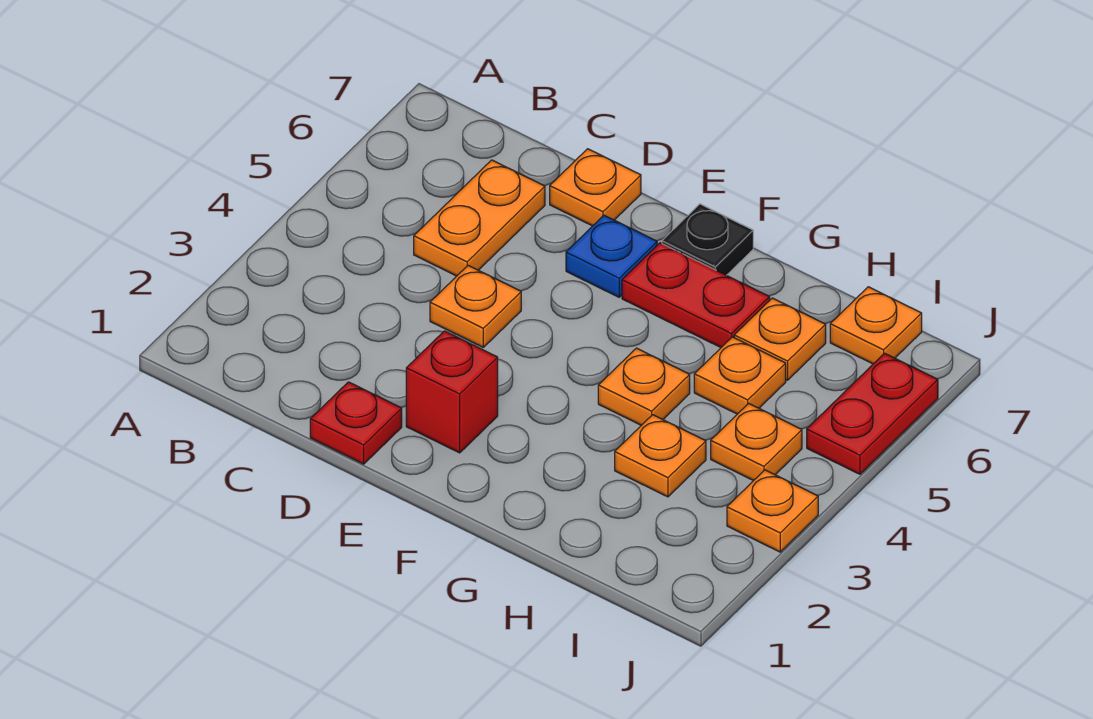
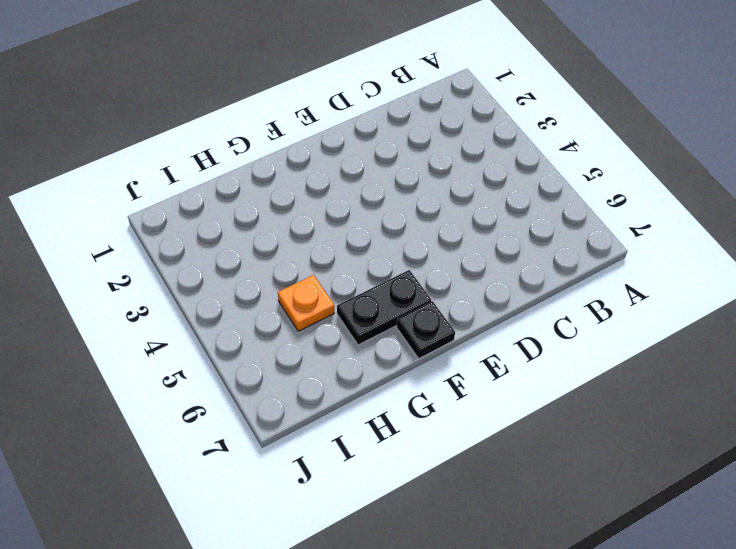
black 1x2 plate [337,270,431,345] -> red 1x2 plate [622,243,770,347]
none -> orange 1x2 plate [414,160,545,276]
none -> red 1x1 plate [310,382,402,464]
none -> orange 1x1 plate [430,265,521,347]

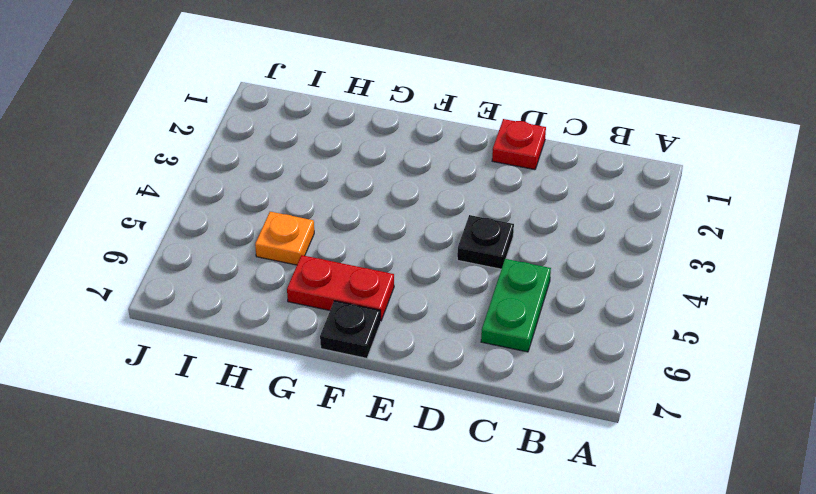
green 1x2 plate [481,259,551,352] -> orange 1x2 plate [414,160,545,276]
black 1x1 plate [457,215,514,269] -> orange 1x1 plate [430,265,521,347]
none -> orange 1x1 plate [550,149,641,226]
none -> red 1x1 brick [406,331,498,453]
none -> blue 1x1 plate [566,215,657,297]

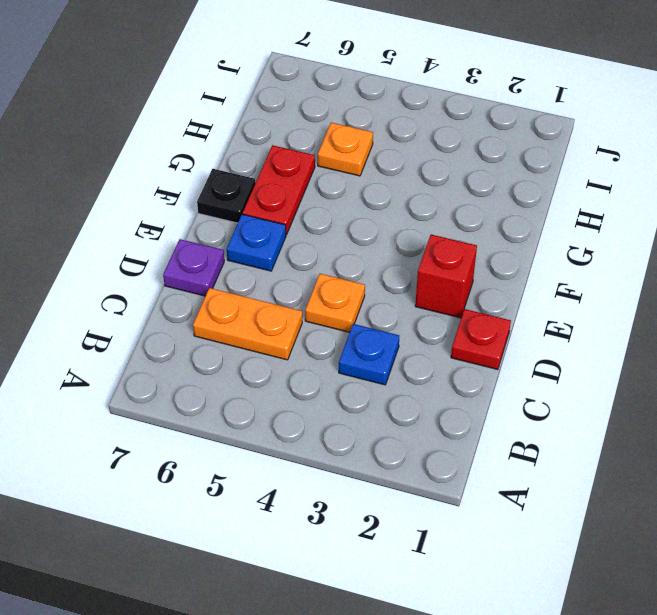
blue 1x1 plate [339,324,399,385] -> none
purple 1x1 plate [163,239,224,296] -> orange 1x1 plate [550,149,641,226]
none -> orange 1x1 plate [598,348,690,425]
none -> orange 1x1 plate [615,415,706,497]
none -> orange 1x1 plate [734,298,826,380]

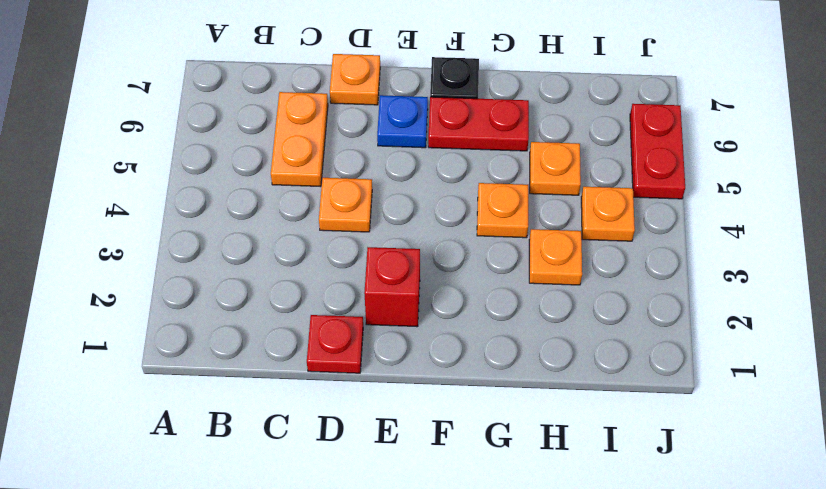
none -> orange 1x1 plate [734,298,826,380]
none -> orange 1x1 plate [830,287,922,364]
none -> orange 1x1 plate [727,470,818,552]

